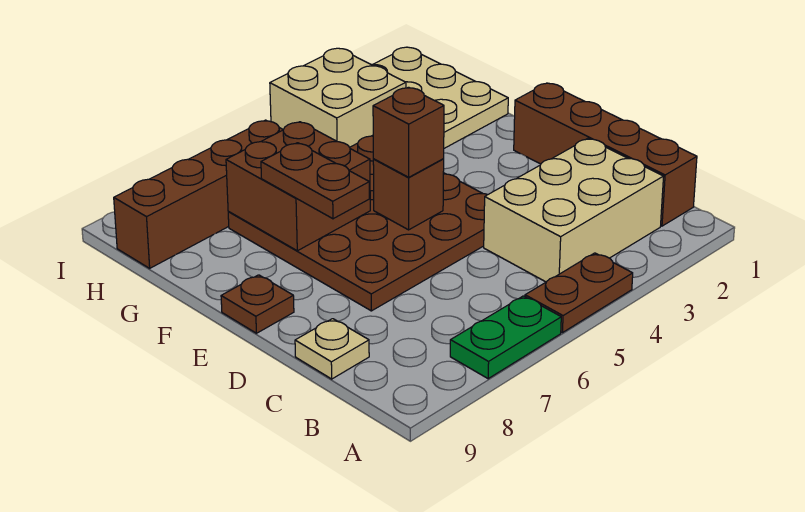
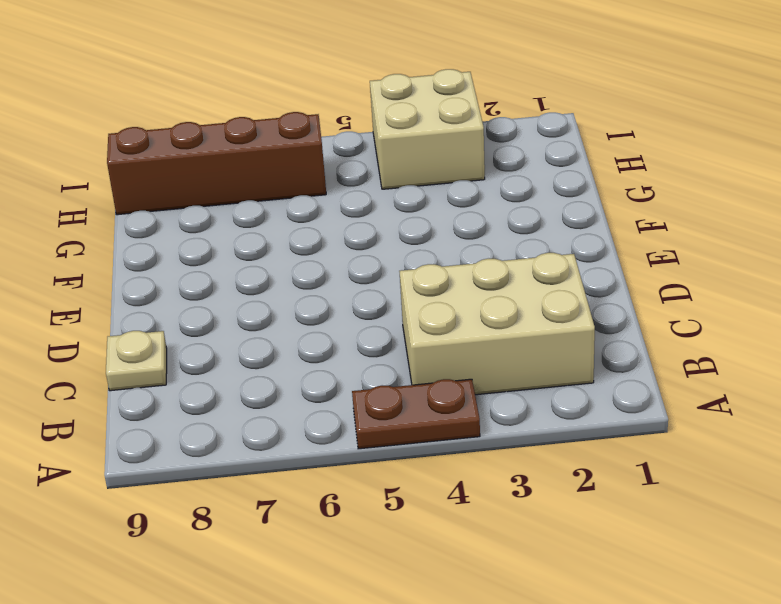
none -> green 1x2 plate [450,296,561,379]
none -> brown 1x4 brick [514,83,697,226]
none -> brown 4x4 plate [228,135,488,311]

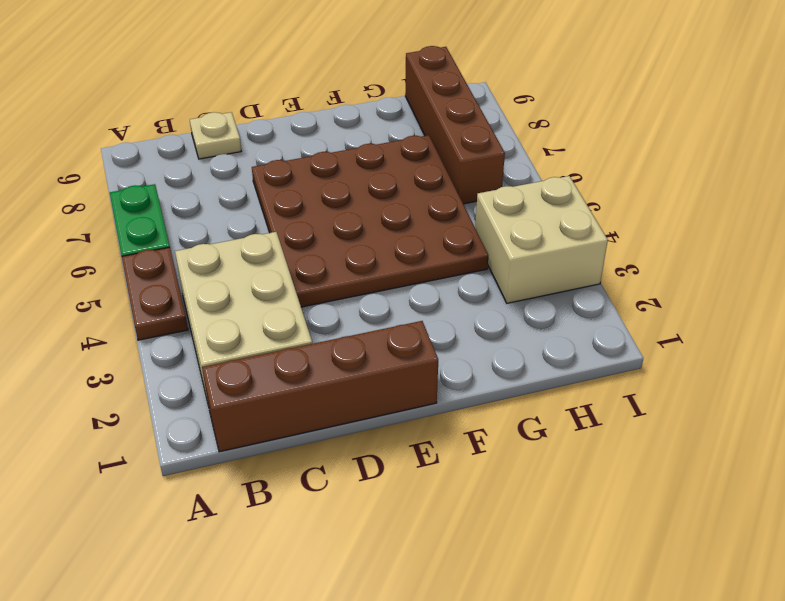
none -> brown 1x1 plate [221,275,294,333]
none -> tan 2x3 plate [372,47,508,148]
none -> brown 1x1 brick [373,159,444,230]

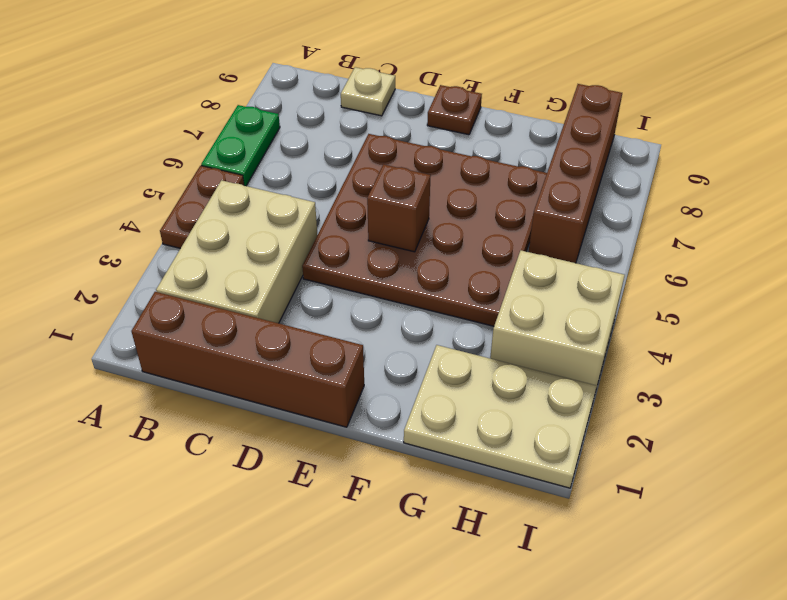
none -> brown 2x2 brick [226,122,370,251]
none -> brown 1x1 brick [373,87,444,177]
none -> brown 1x2 plate [261,143,369,219]

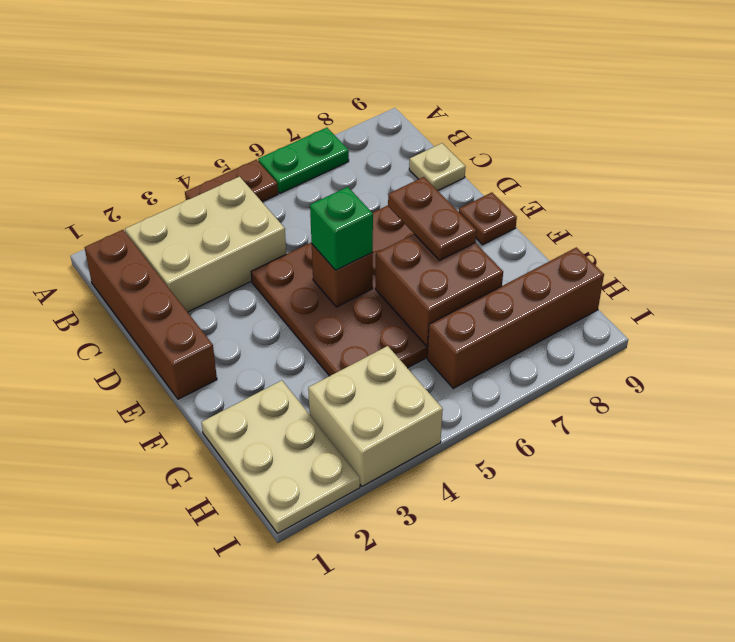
green 1x1 brick [310,187,373,270] -> brown 1x1 brick [373,87,444,177]

